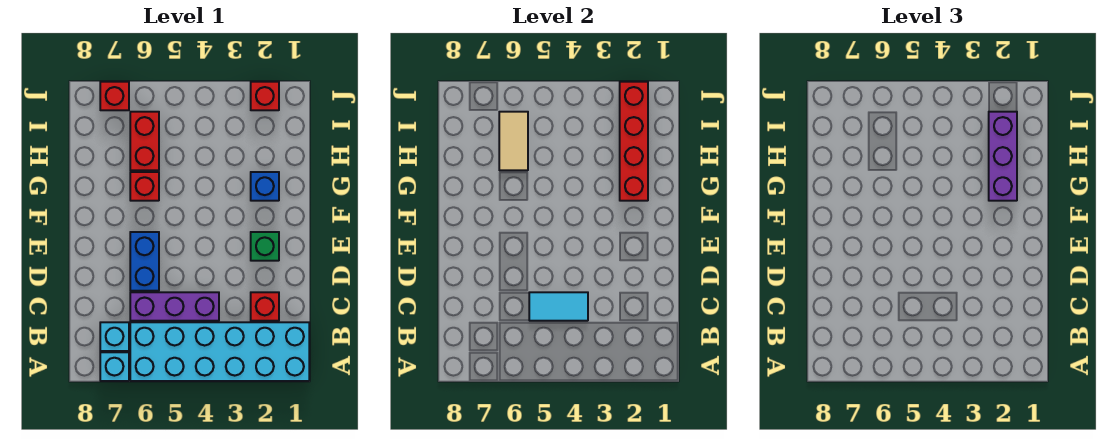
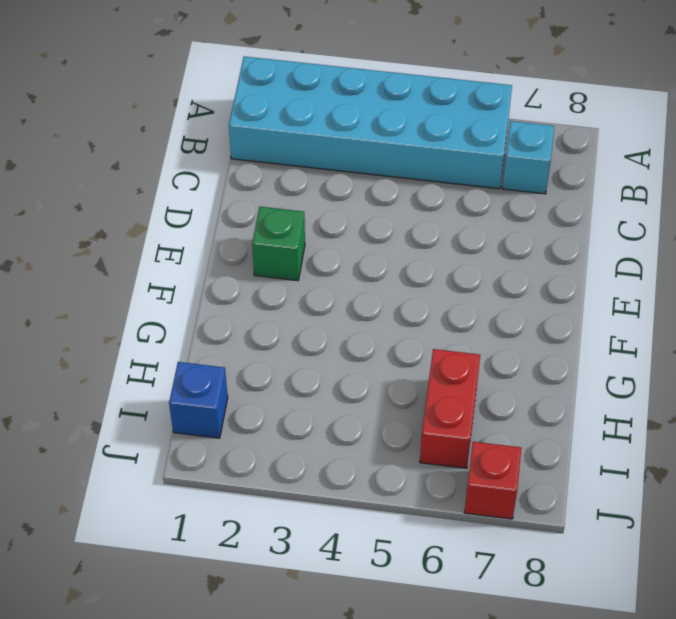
blue 1x1 brick [169,362,228,438] -> blue 1x1 brick moved to [251,172,279,201]
none -> cyan 1x1 brick [100,352,129,381]
none -> red 1x1 brick [251,292,279,321]
none -> purple 1x3 brick [130,292,219,321]

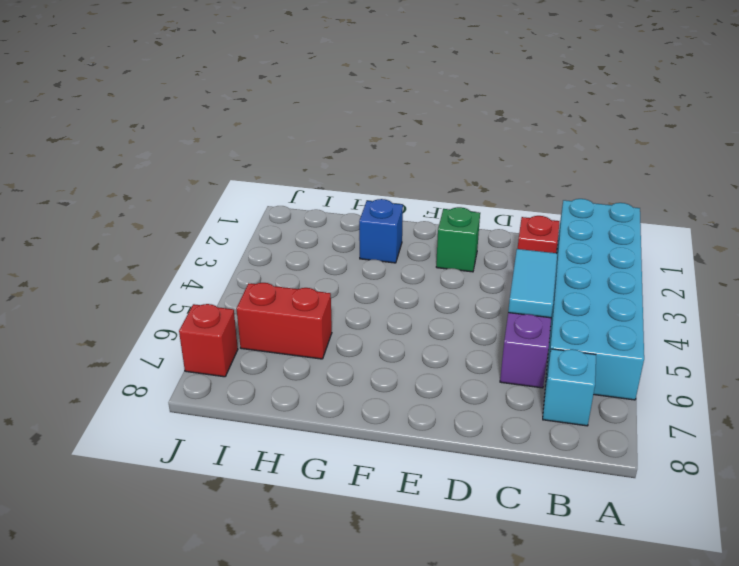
none -> cyan 1x1 brick [100,352,129,381]
none -> blue 1x2 brick [130,232,159,291]
none -> red 1x1 brick [130,172,159,201]

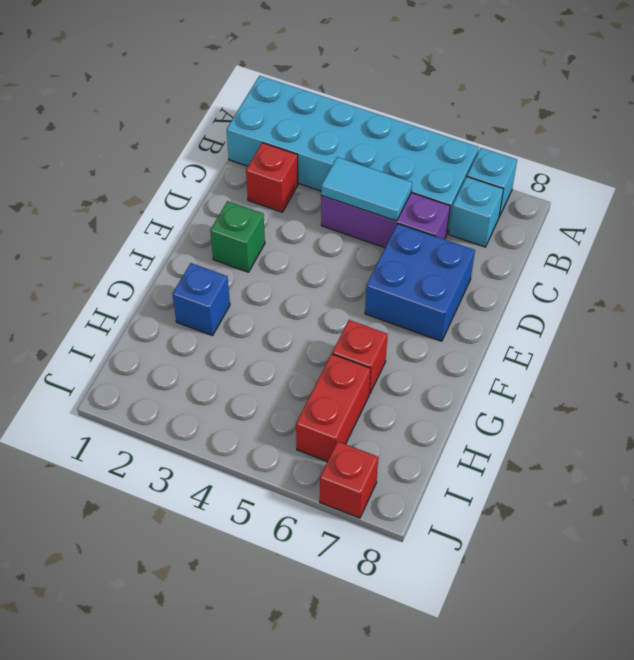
blue 2x2 brick [365,224,475,341] -> blue 1x2 brick [130,232,159,291]
none -> red 1x1 brick [251,82,279,110]
none -> red 1x4 brick [620,82,648,201]
none -> tan 1x2 tile [499,112,528,170]

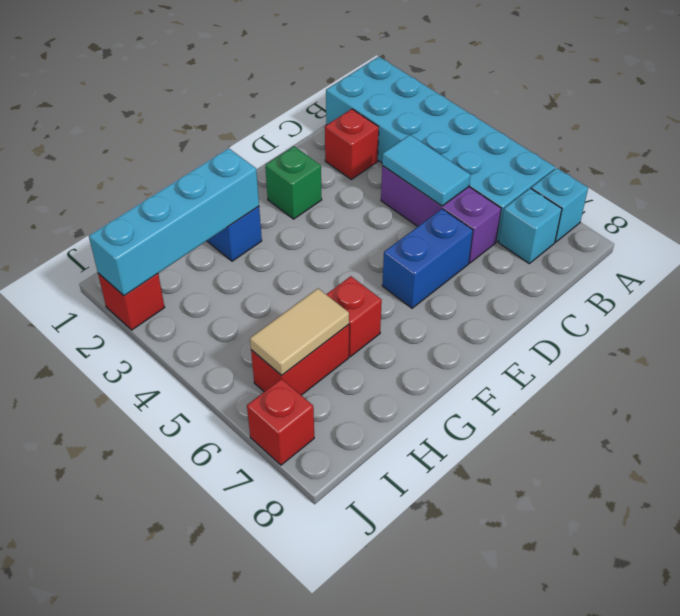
cyan 1x4 brick [89,148,259,296] -> red 1x4 brick [620,82,648,201]
none -> purple 1x3 brick [989,112,1017,201]

